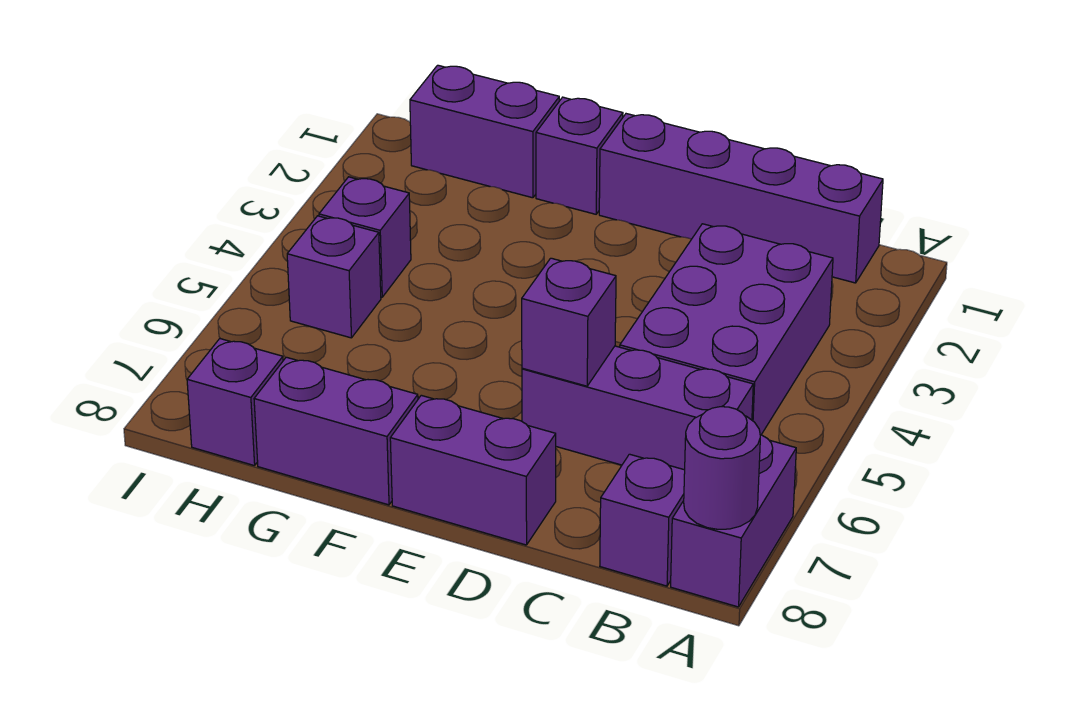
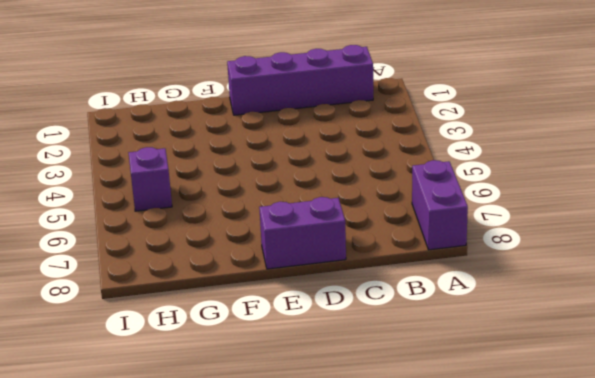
none -> purple 2x3 brick [620,224,833,435]
none -> purple 1x3 brick [522,346,753,470]
none -> purple 1x1 brick [600,454,685,586]

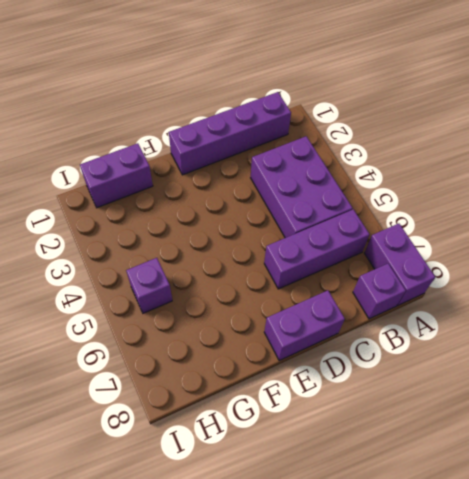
none -> purple 1x1 brick [536,97,623,214]
none -> purple 1x2 brick [254,357,418,505]
none -> purple 1x1 brick [319,177,411,297]

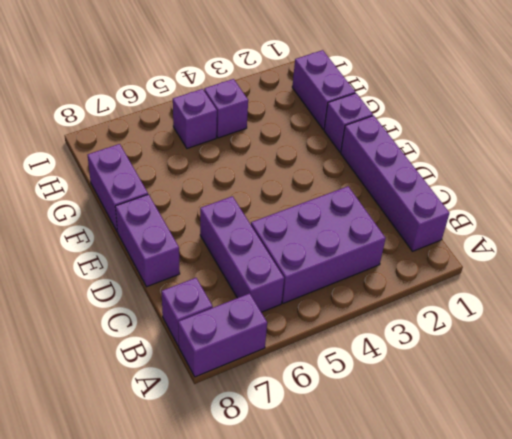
none -> purple 1x1 brick [187,339,283,466]
none -> purple 1x1 round brick [684,407,760,529]
none -> purple 1x1 brick [522,258,616,386]

